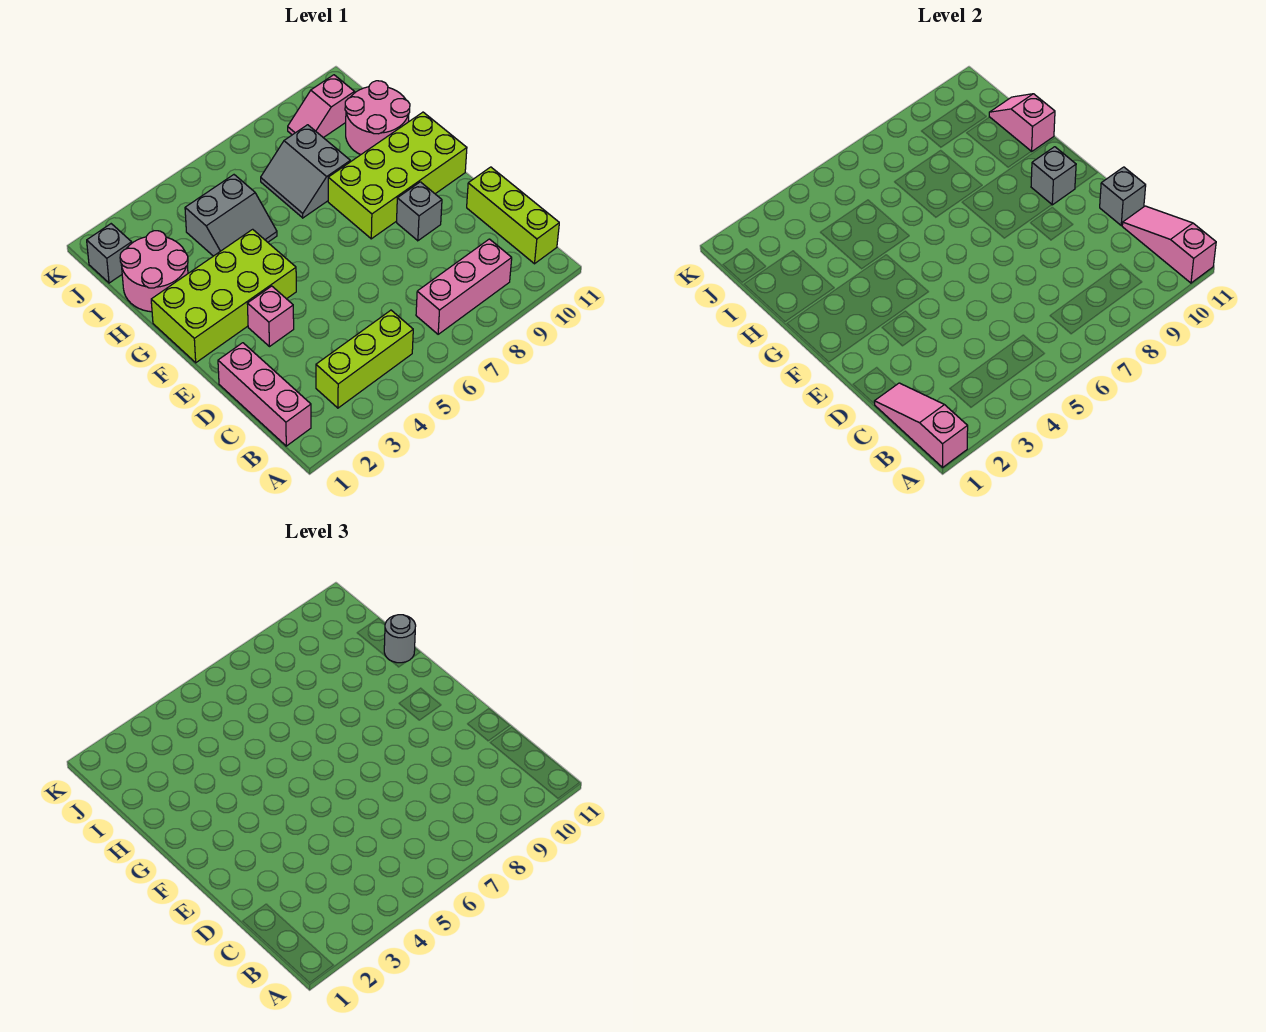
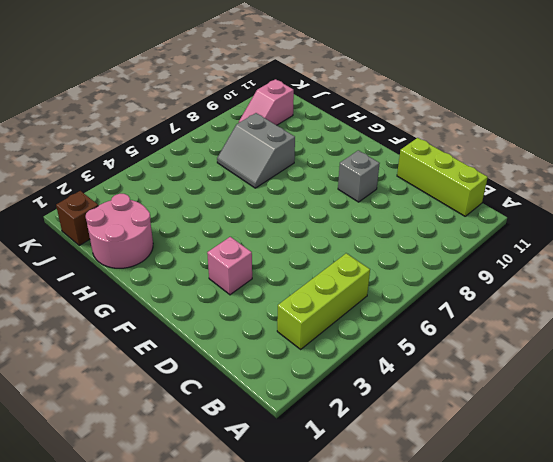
brown 1x1 brick [56,191,98,246] -> grey 1x1 brick [87,224,132,283]
none -> pink 1x3 brick [218,343,311,446]
none -> pink 1x3 brick [416,239,512,334]
none -> lime 2x4 brick [151,229,296,363]

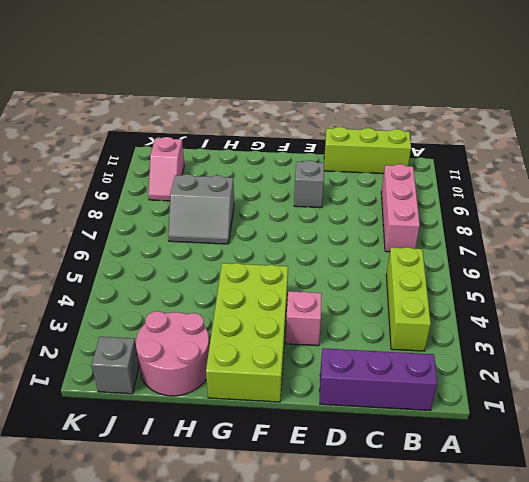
purple 1x3 brick [320,348,437,410] -> pink 1x3 brick [218,343,311,446]
none -> lime 2x4 brick [328,112,467,239]
none -> grey 2x2 slope [185,175,277,256]
none -> pink 2x2 round brick [345,81,410,155]

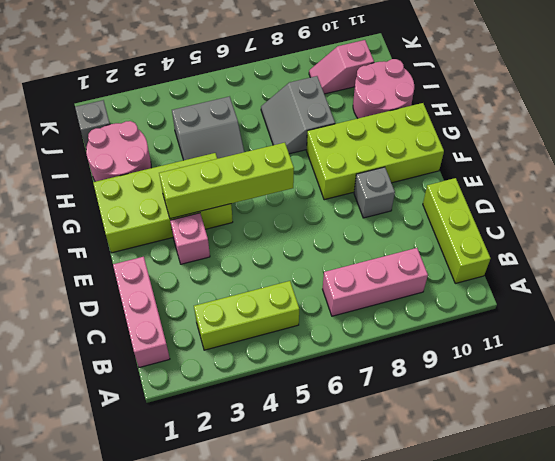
lime 1x4 brick [159,143,294,219] -> none
none -> pink 1x3 slope [874,383,968,467]
none -> pink 1x3 slope [1122,206,1216,283]
none -> grey 1x1 brick [1100,167,1146,225]

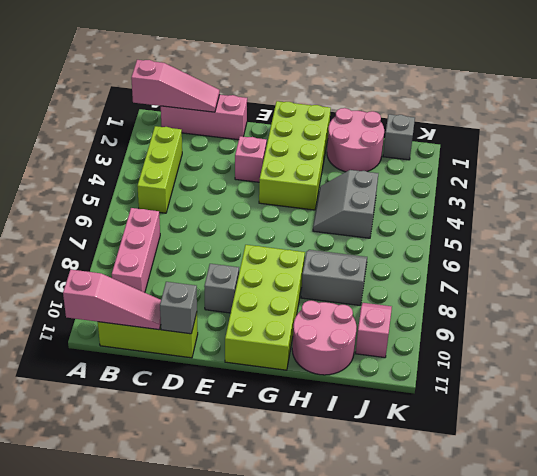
none -> grey 1x1 brick [1031,147,1076,205]
none -> pink 1x2 slope [989,94,1055,152]
none -> grey 1x1 round brick [384,615,416,663]

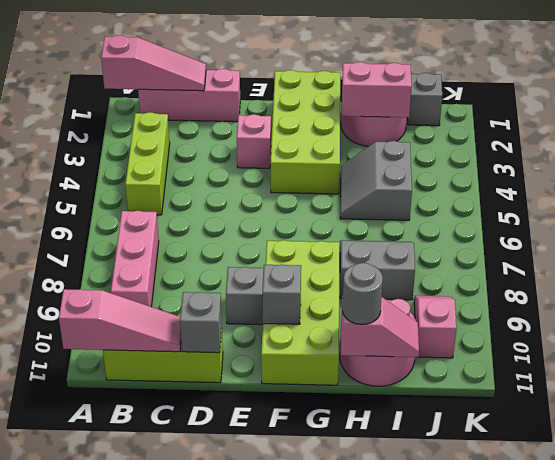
pink 1x2 brick [342,62,412,117] -> none

